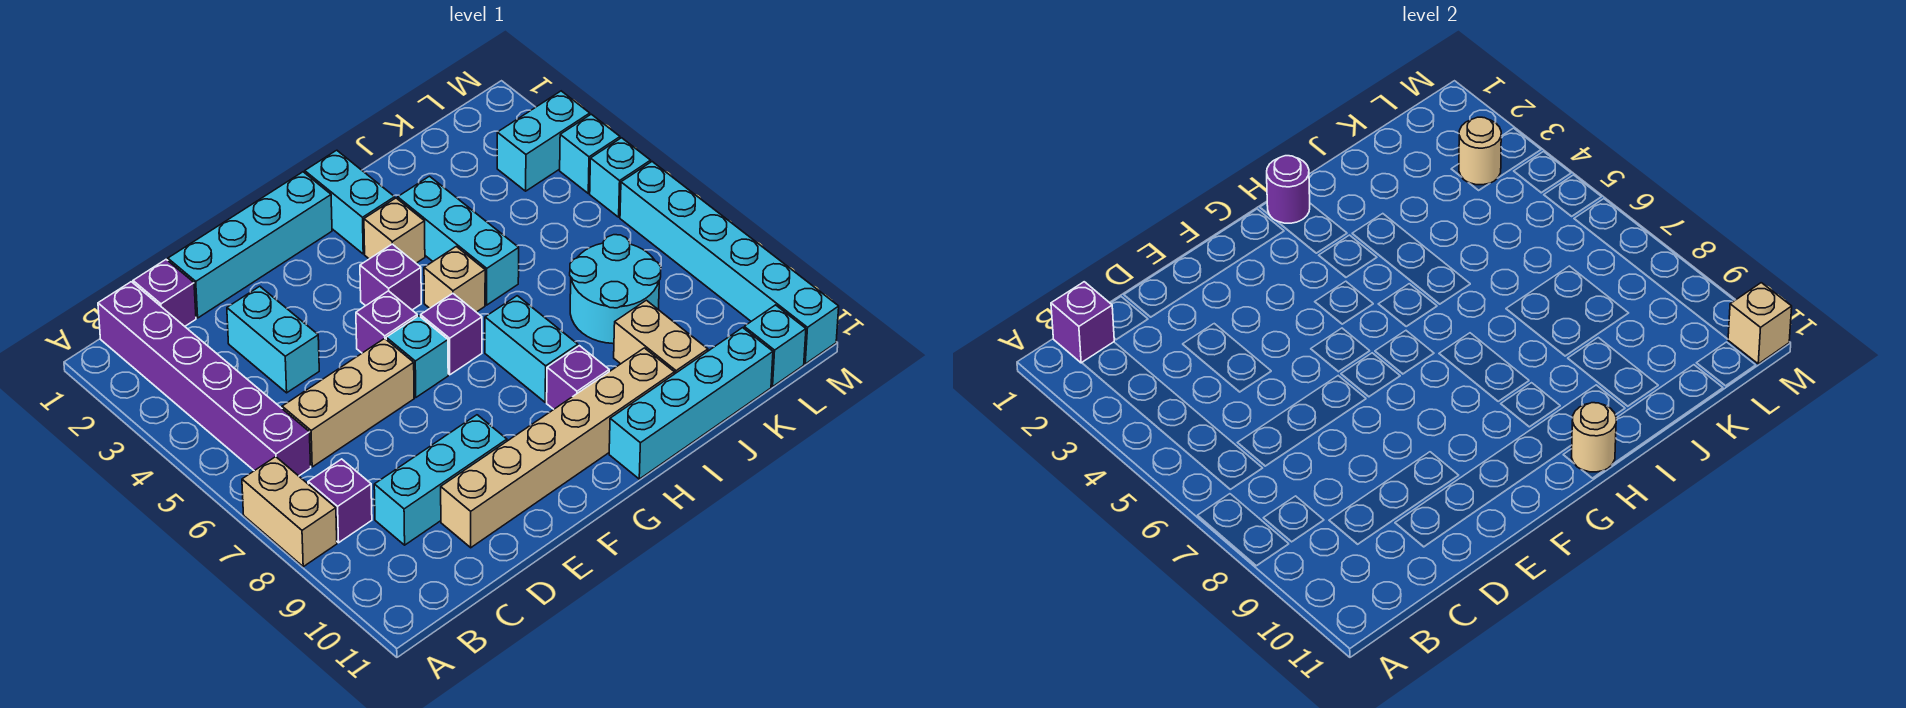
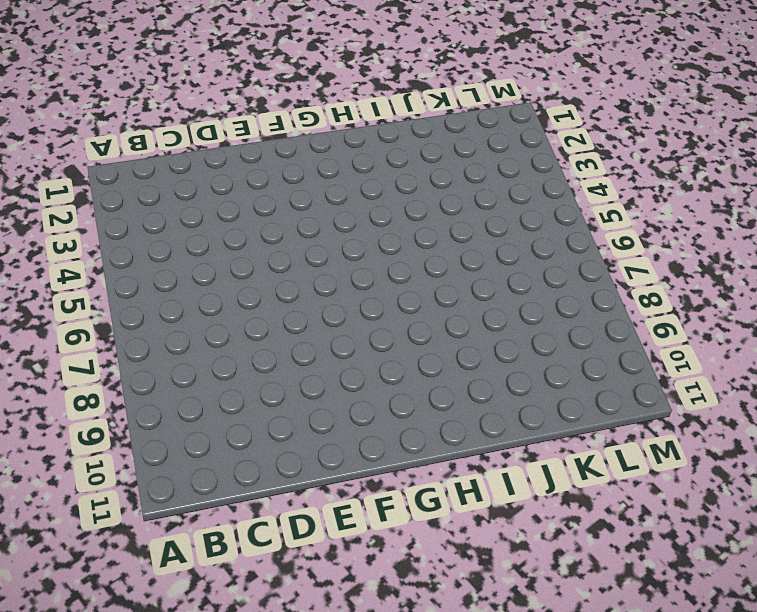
none -> tan 1x2 brick [242,457,337,567]
none -> purple 1x6 brick [98,282,311,476]
none -> purple 1x1 brick [308,459,372,543]
none -> purple 1x1 brick [133,260,196,326]

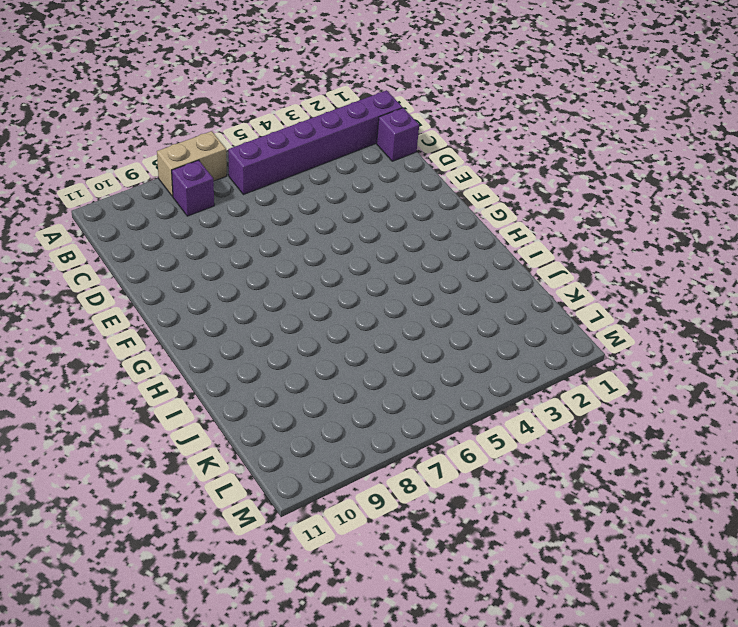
none -> tan 1x3 brick [282,339,414,467]
none -> cyan 1x3 brick [374,415,507,545]
none -> cyan 1x4 brick [168,172,332,318]
none -> cyan 1x2 brick [227,286,319,393]

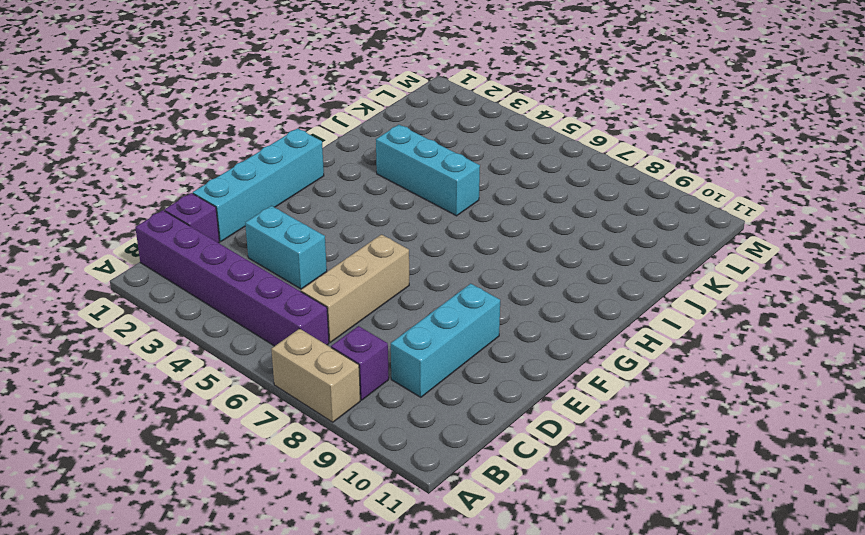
none -> tan 1x6 brick [441,348,674,548]
none -> purple 1x1 brick [356,291,417,353]
none -> cyan 1x1 brick [386,316,448,397]
none -> purple 1x1 brick [360,244,421,310]

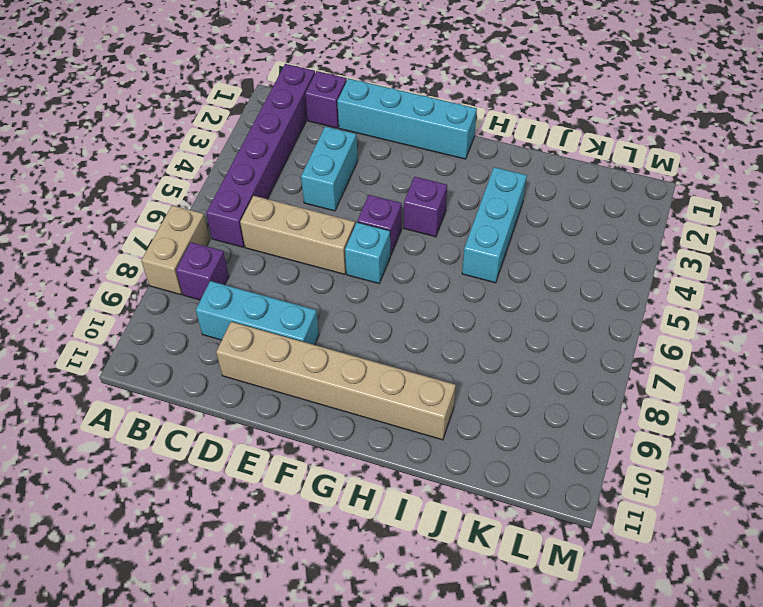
none -> purple 1x1 brick [421,293,482,375]
none -> cyan 1x2 brick [305,150,395,254]
none -> tan 1x1 brick [364,198,425,263]
none -> tan 1x1 brick [424,247,485,312]

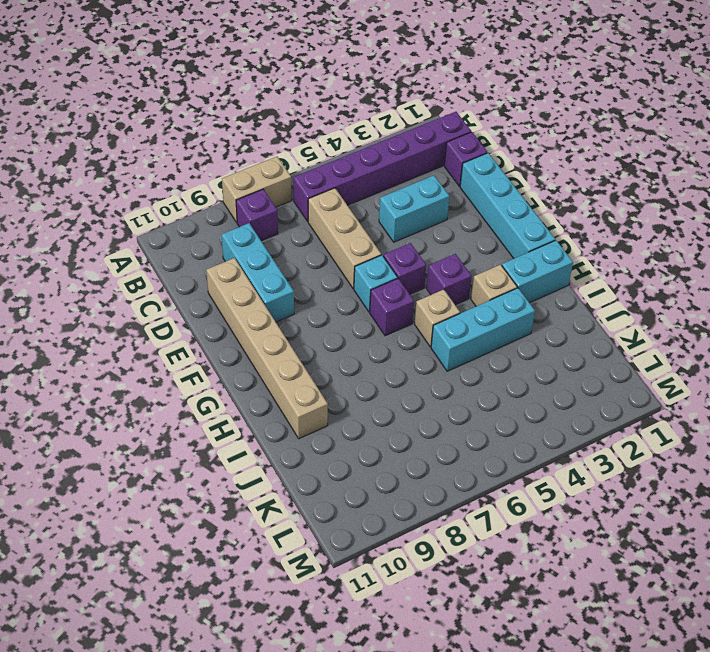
none -> cyan 1x2 brick [485,296,578,402]
none -> purple 1x1 brick [547,346,609,409]
none -> cyan 1x4 brick [609,328,773,479]
none -> cyan 2x2 round brick [570,235,661,344]

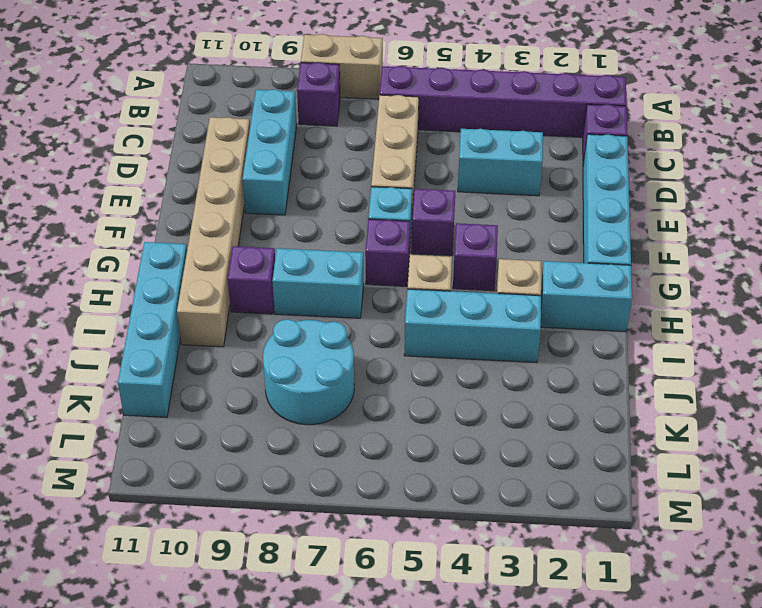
none -> tan 1x2 brick [614,300,708,374]
none -> cyan 1x2 brick [497,91,590,191]
none -> cyan 1x1 brick [744,305,806,387]
none -> cyan 1x1 brick [560,114,620,193]

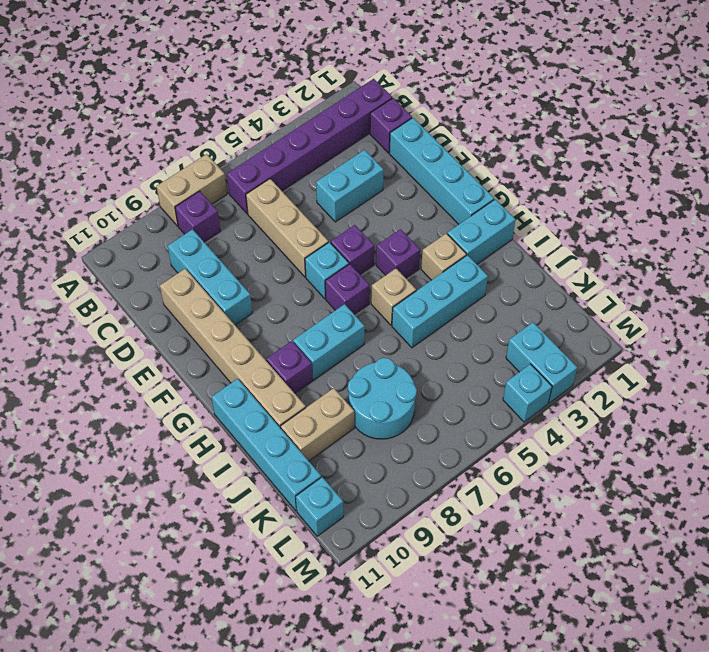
none -> cyan 1x1 brick [590,138,651,217]
none -> cyan 1x6 brick [620,162,839,364]
none -> purple 1x1 brick [1051,282,1114,363]
none -> purple 1x1 round brick [1267,156,1310,223]

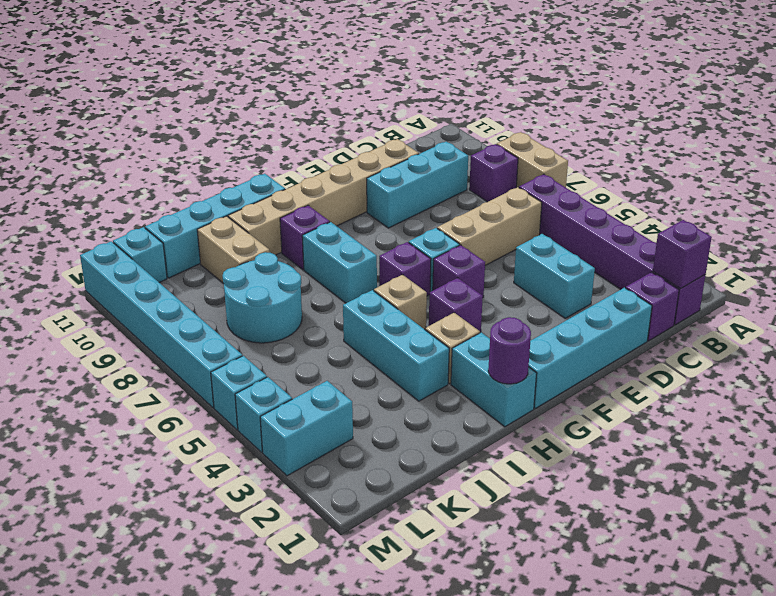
none -> tan 1x1 round brick [1572,403,1616,472]
none -> tan 1x1 round brick [1459,117,1501,185]
none -> tan 1x1 brick [1728,283,1792,364]

